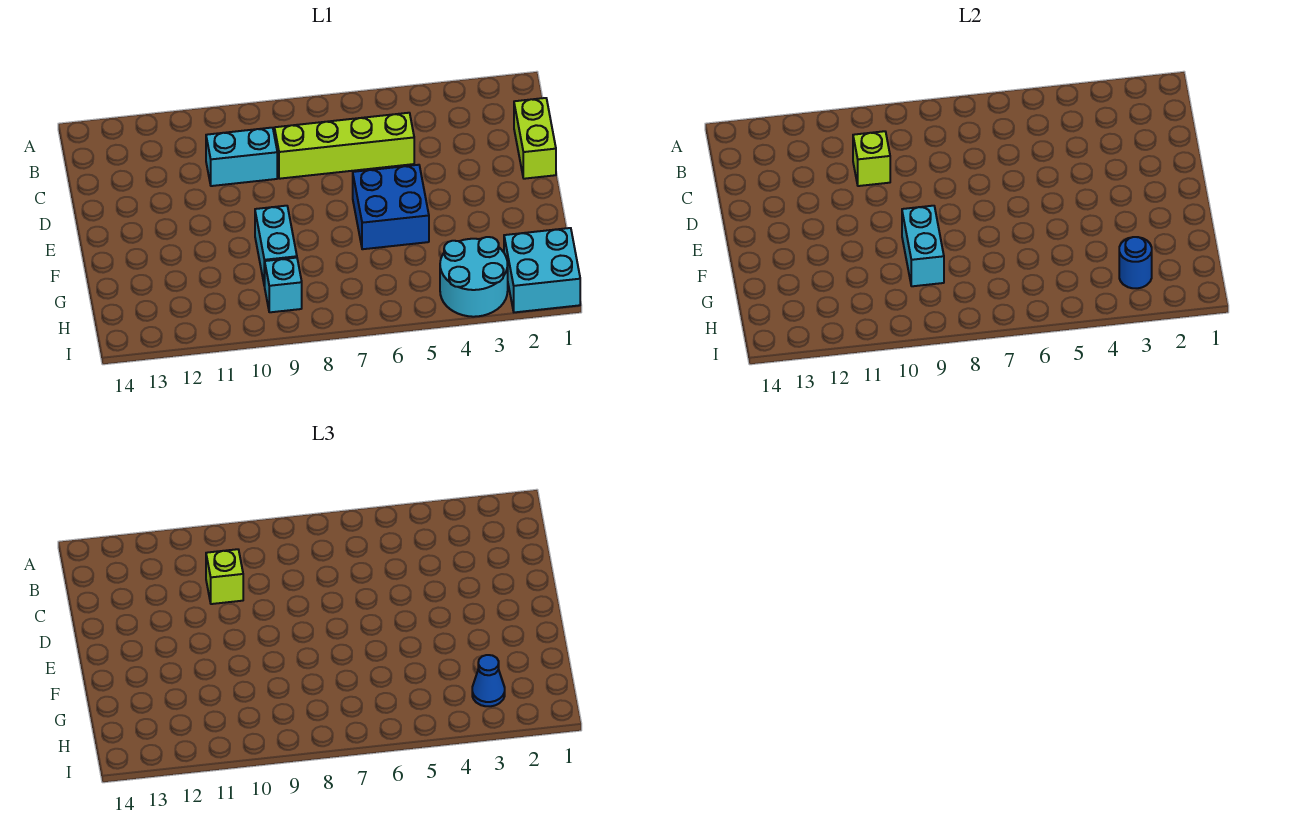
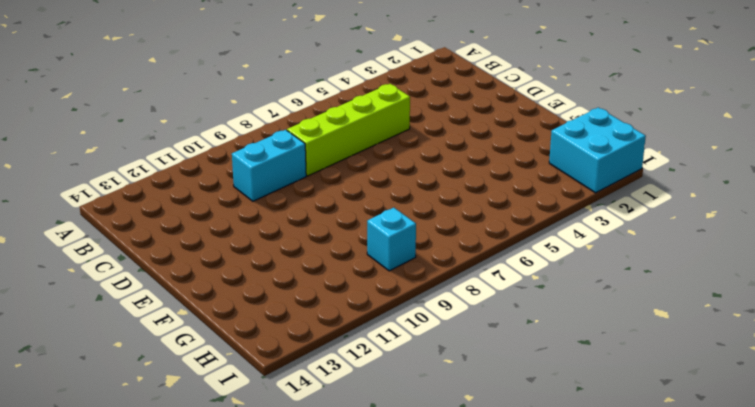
none -> lime 1x2 brick [514,98,556,179]
none -> blue 2x2 brick [353,165,429,249]
none -> cyan 1x2 brick [255,206,297,286]

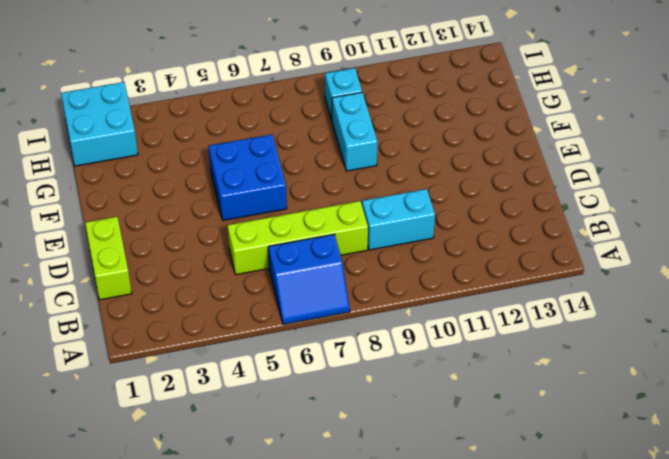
blue 2x2 slope [268,234,350,325] -> none
none -> cyan 2x2 round brick [440,237,508,317]
none -> lime 1x1 brick [853,131,890,186]
none -> cyan 1x2 brick [902,206,944,286]

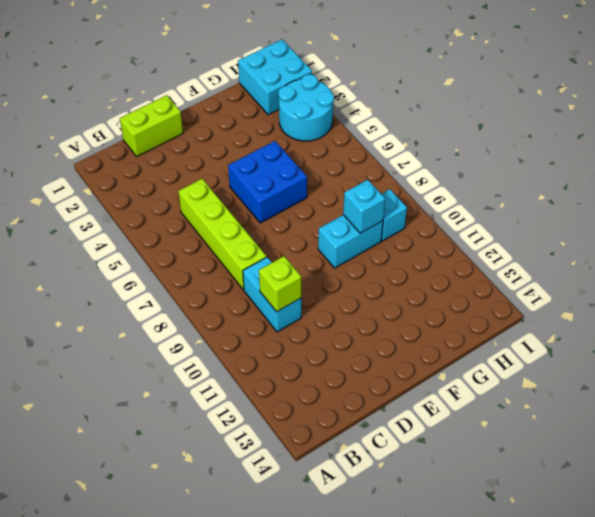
cyan 1x1 brick [343,180,385,233] -> cyan 1x2 brick [902,206,944,286]
none -> blue 1x1 round brick [1119,237,1152,288]
none -> lime 1x1 brick [206,549,243,604]
none -> blue 1x1 cone [472,655,505,706]

